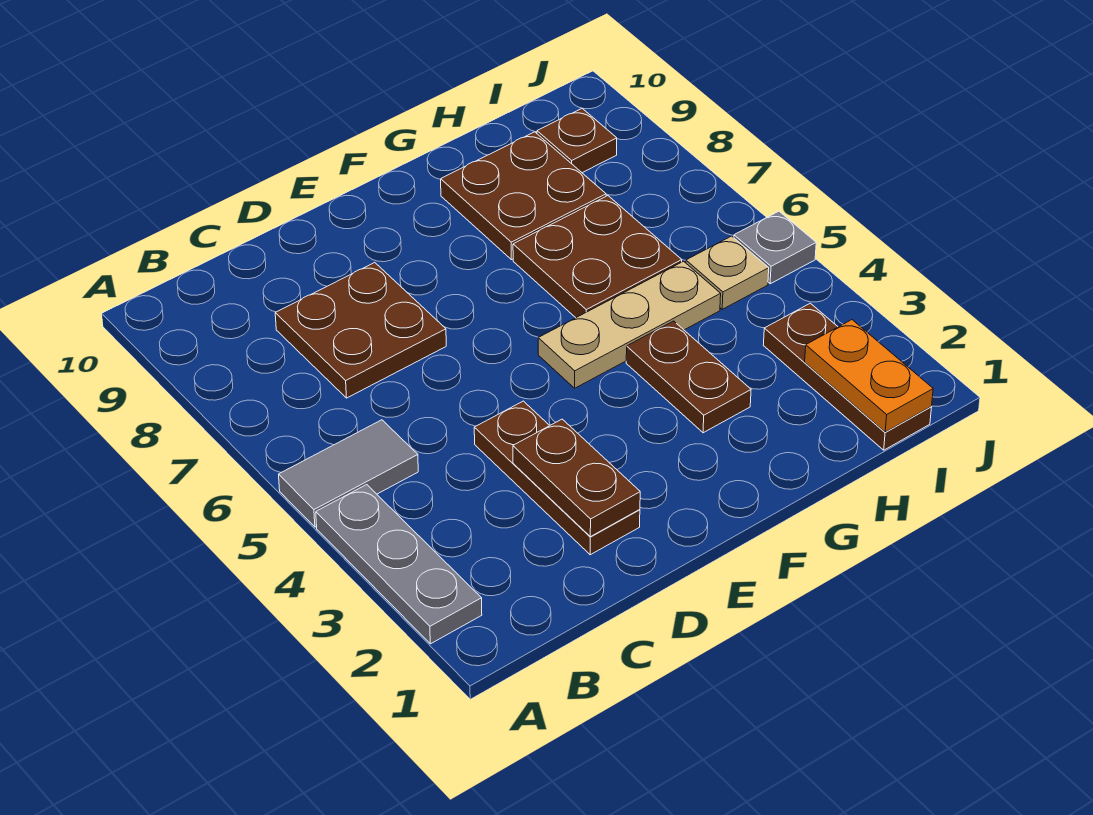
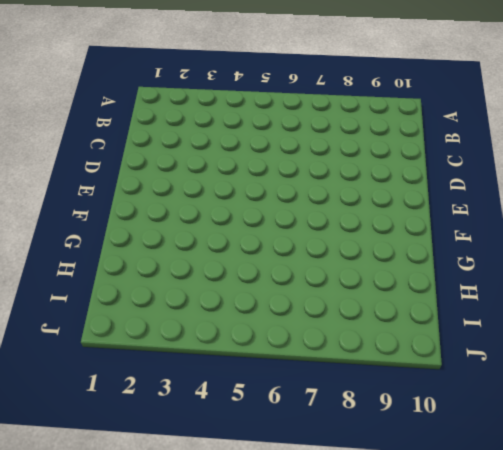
none -> grey 1x3 plate [316,485,482,644]
none -> grey 1x2 tile [279,420,418,527]
none -> brown 2x2 plate [275,262,446,398]

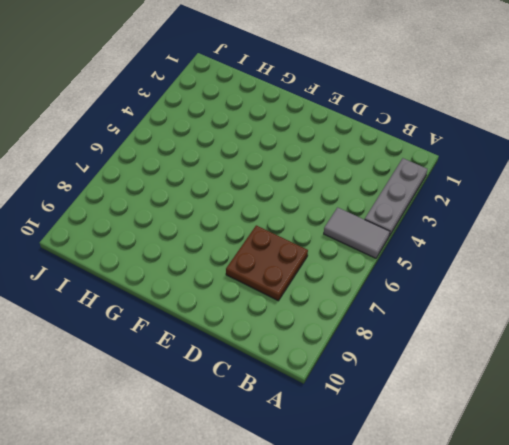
none -> brown 1x3 plate [474,401,640,555]
none -> tan 1x3 plate [538,261,721,388]
none -> brown 1x2 plate [626,321,751,433]

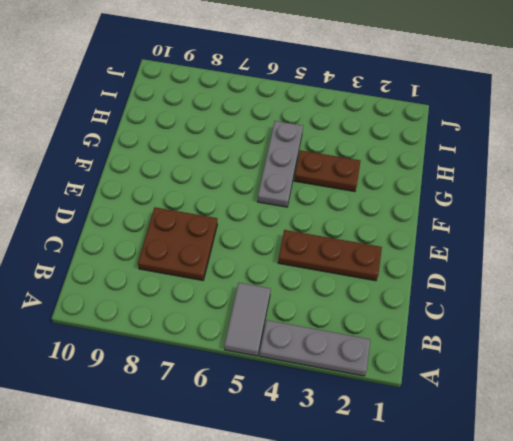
grey 1x3 plate [258,121,303,207] -> tan 1x3 plate [538,261,721,388]
none -> brown 2x2 plate [513,196,682,318]
none -> brown 2x2 plate [441,132,606,260]
none -> brown 1x3 plate [763,303,932,450]

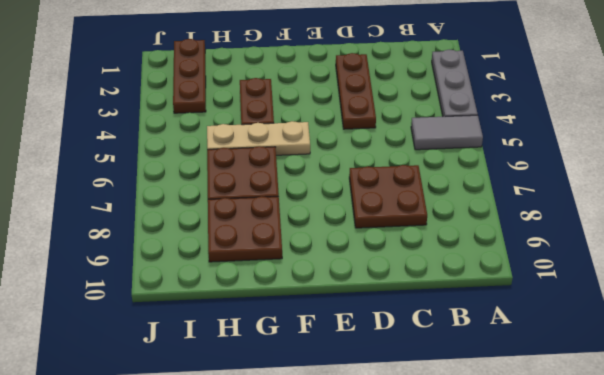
none -> tan 1x1 plate [686,236,769,309]
none -> brown 1x1 plate [537,108,617,173]
none -> grey 1x1 plate [734,211,816,284]

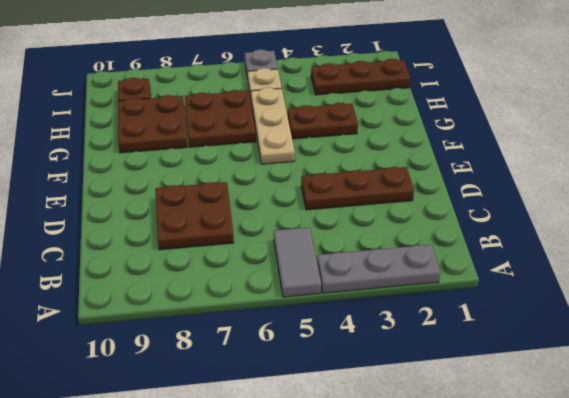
none -> brown 1x2 plate [513,419,640,537]
none -> orange 1x2 plate [805,320,933,432]

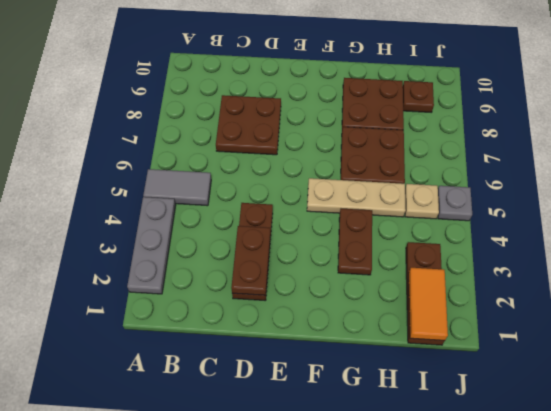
orange 1x2 tile [409,268,448,340] -> orange 1x2 plate [805,320,933,432]

